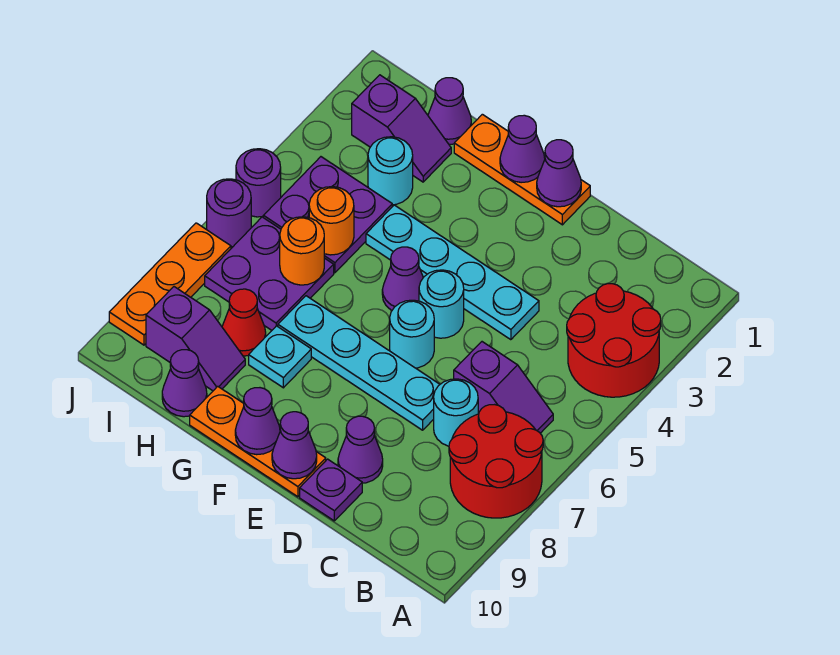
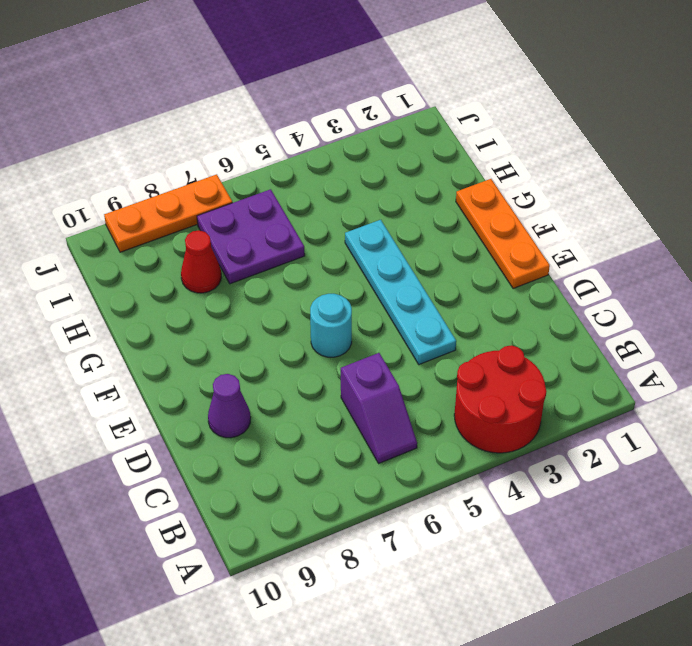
none -> red 2x2 round brick [449,405,543,518]
none -> cyan 1x1 round brick [434,379,478,446]
none -> cyan 1x4 plate [278,296,440,430]
none -> purple 1x1 plate [300,459,362,521]

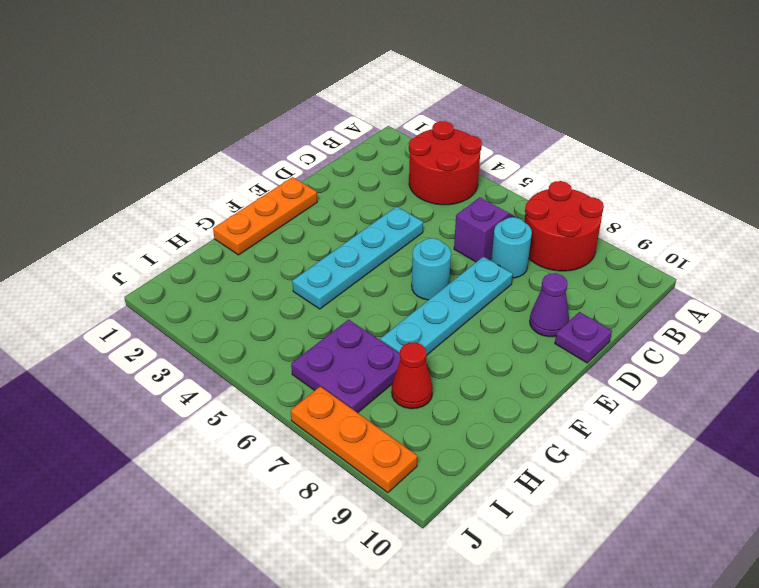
none -> cyan 1x1 round brick [419,270,464,338]
none -> orange 1x3 plate [190,386,326,497]
none -> purple 1x1 cone [382,247,423,310]
none -> cyan 1x1 plate [249,326,311,388]

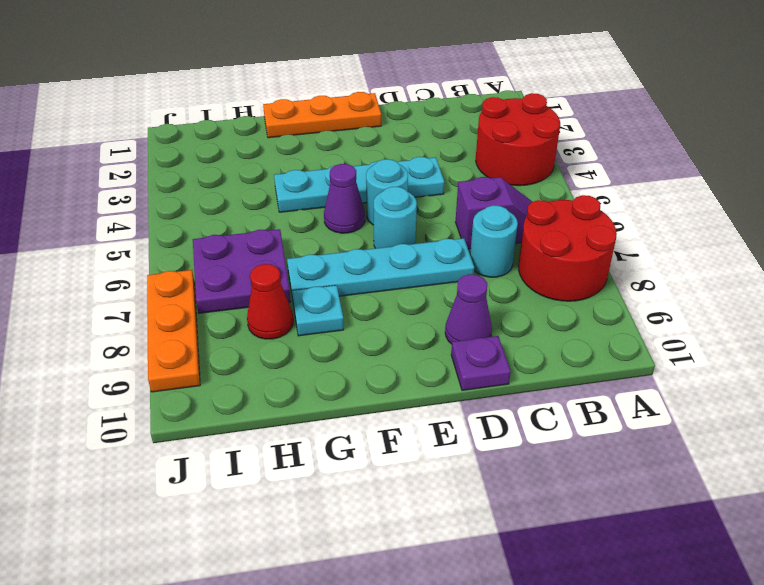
none -> orange 1x3 plate [190,386,326,497]
none -> purple 1x1 cone [428,78,471,144]
none -> purple 1x2 slope [352,75,451,182]
none -> cyan 1x1 round brick [368,137,413,205]

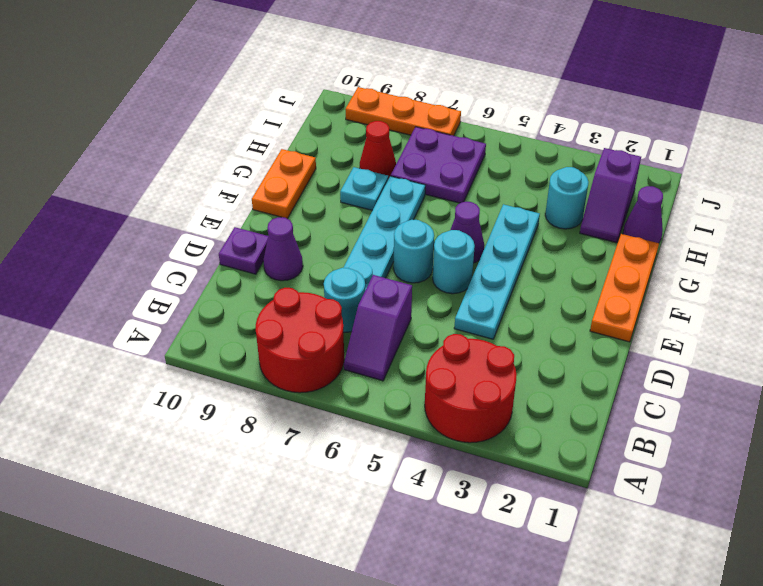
orange 1x2 plate [252,149,316,219] -> orange 1x3 plate [190,386,326,497]
none -> purple 2x2 plate [263,157,392,273]
none -> purple 1x2 slope [146,287,245,391]
none -> purple 1x1 cone [162,350,207,417]
none -> purple 1x1 round brick [236,149,281,217]

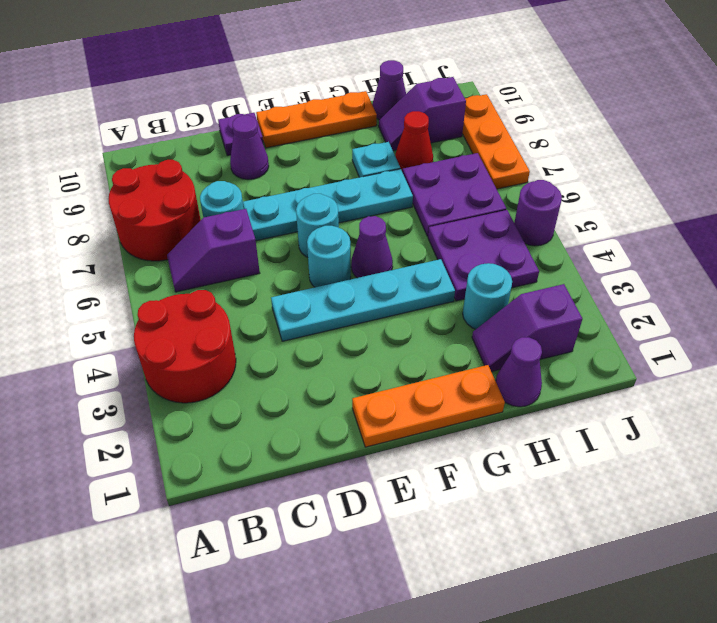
none -> purple 1x1 round brick [207,179,251,247]
none -> purple 1x1 cone [537,140,581,207]
none -> purple 1x1 cone [272,412,317,479]
none -> purple 1x1 cone [500,115,545,183]

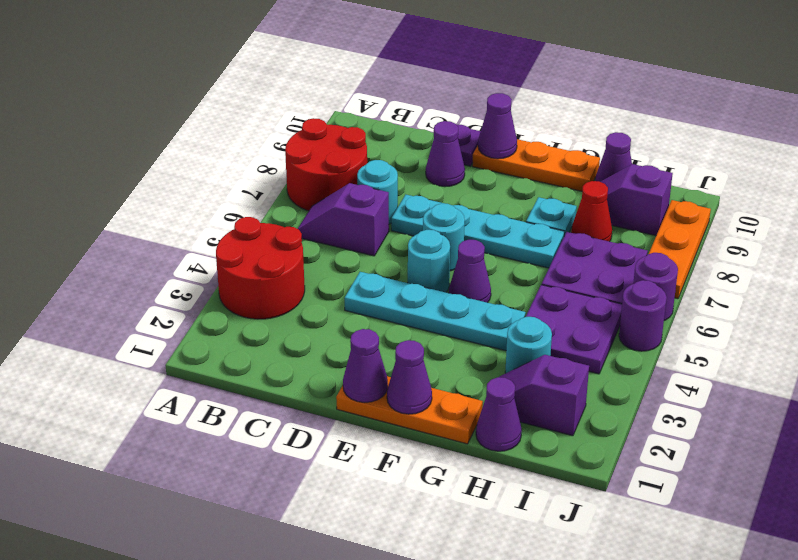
none -> purple 1x1 cone [235,388,280,455]
none -> orange 1x1 round brick [309,187,354,255]
none -> orange 1x1 round brick [280,217,324,285]

